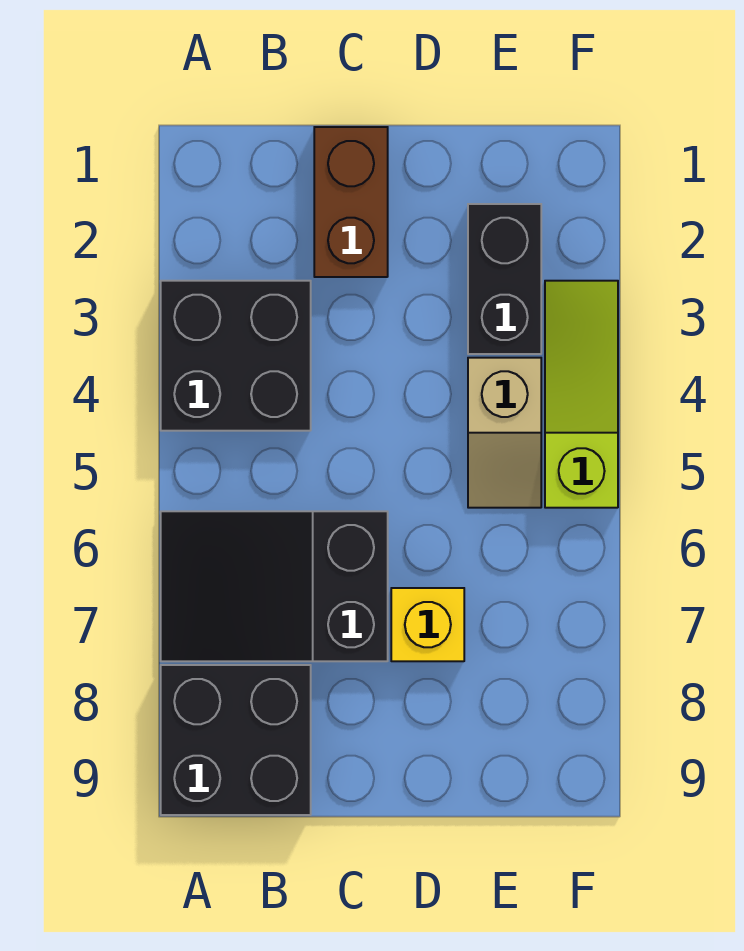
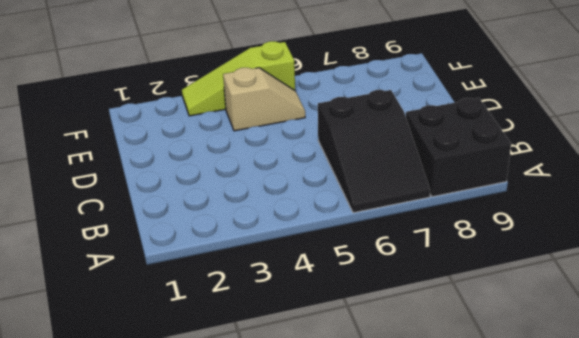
none -> black 2x2 brick [161,281,311,431]
none -> brown 1x2 brick [314,127,388,277]

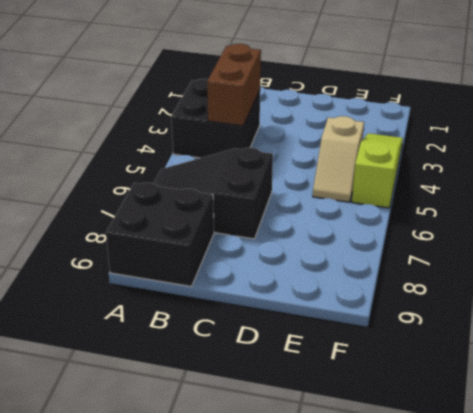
brown 1x2 brick [207,44,261,126] -> brown 1x2 brick moved to [314,127,388,277]
none -> yellow 1x1 brick [391,588,464,661]
none -> black 1x2 brick [468,204,541,354]

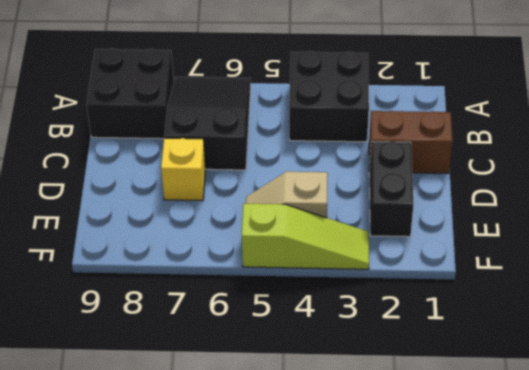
black 1x2 brick [369,141,414,237] -> black 1x2 brick turned to [468,204,541,354]

